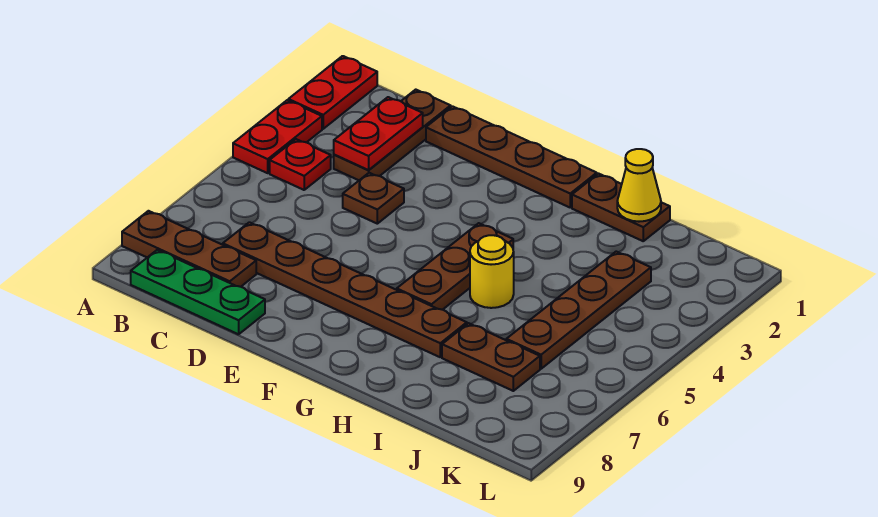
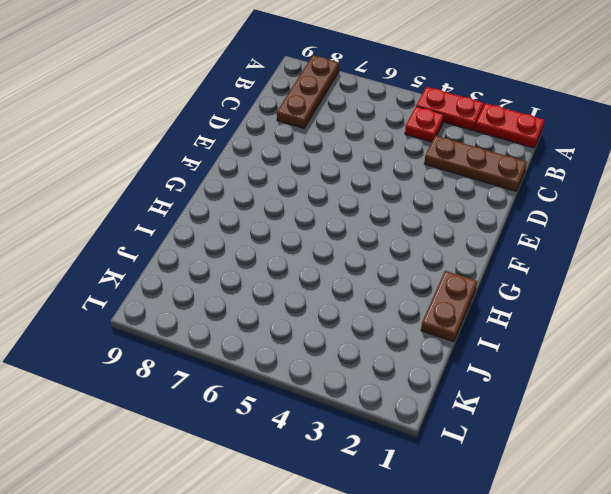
none -> green 1x3 plate [131,250,265,334]
none -> brown 1x6 plate [223,222,467,357]
none -> brown 1x4 plate [426,106,597,207]

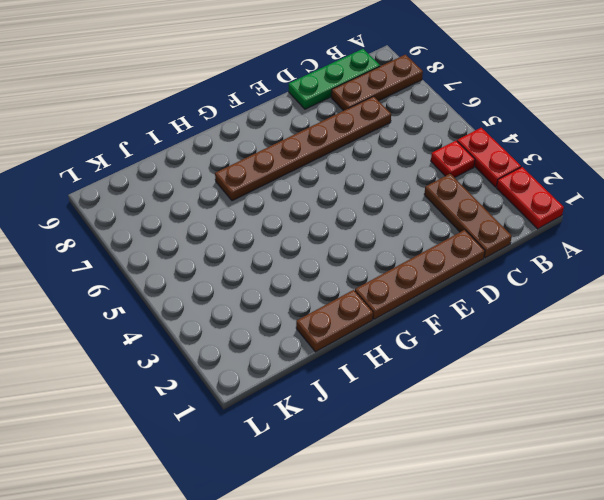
none -> brown 1x1 plate [343,173,404,224]
none -> brown 1x3 plate [397,223,513,310]
none -> yellow 1x1 round brick [470,235,514,308]

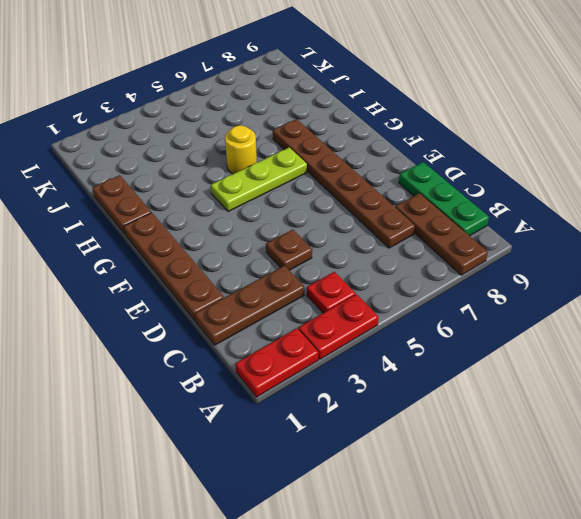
lime 1x3 plate [211,147,307,212] -> brown 1x3 plate [397,223,513,310]
none -> brown 1x2 plate [442,323,540,391]
none -> brown 1x4 plate [506,252,651,369]
none -> red 1x2 plate [334,97,423,170]

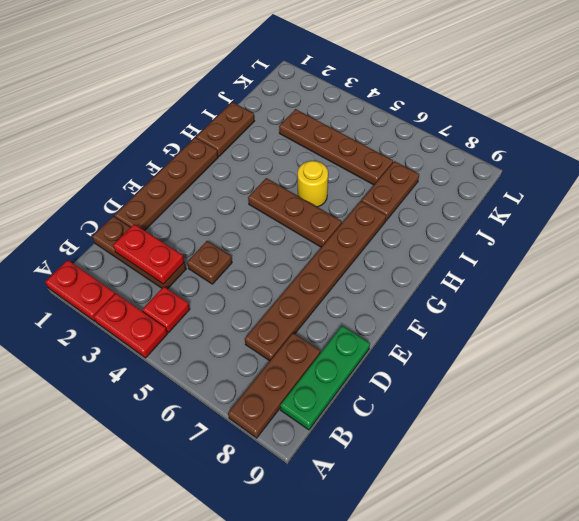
none -> yellow 1x1 cone [617,149,661,222]

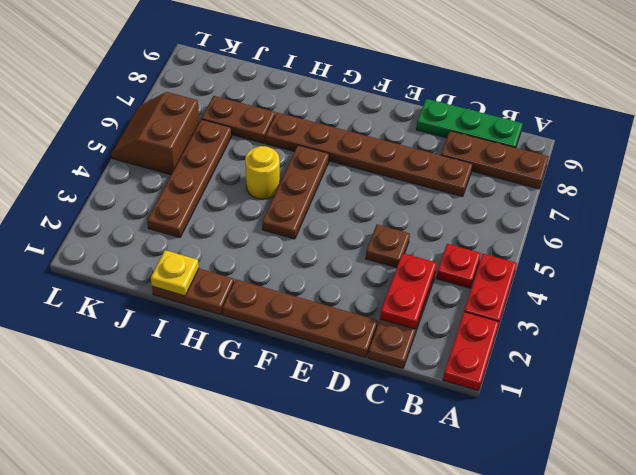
yellow 1x1 plate [151,250,199,296] -> yellow 1x1 cone [617,149,661,222]
brown 2x2 slope [111,92,200,175] -> none

